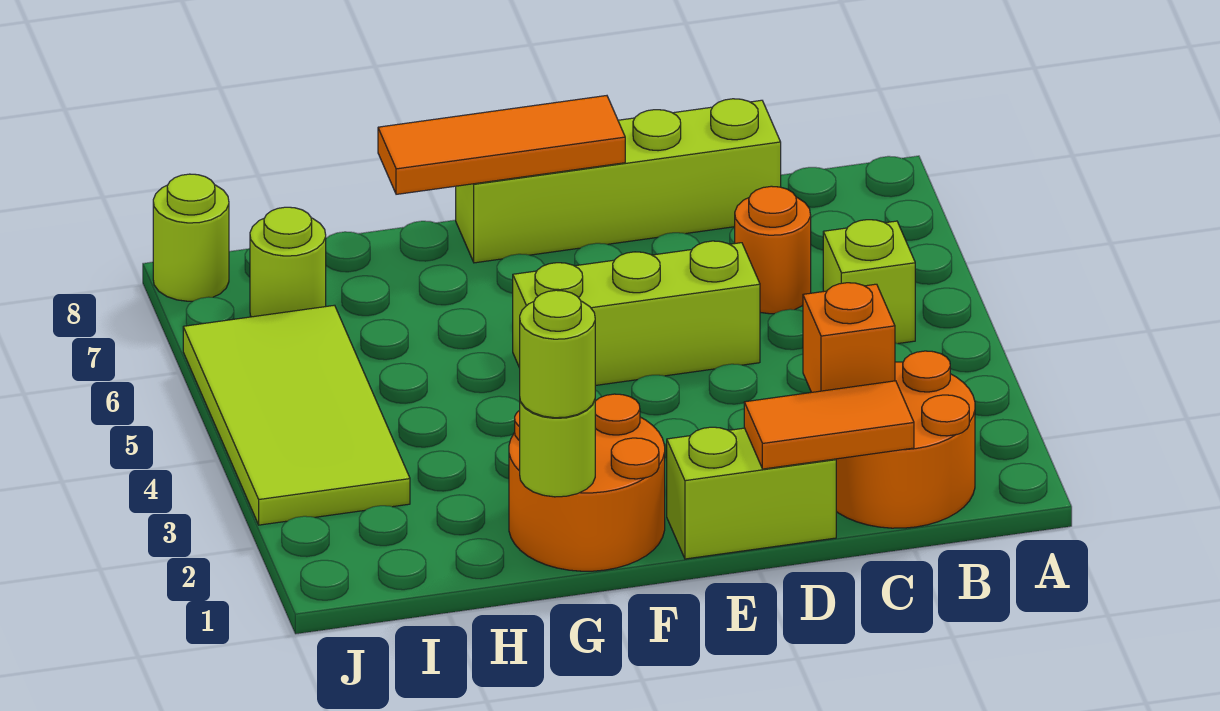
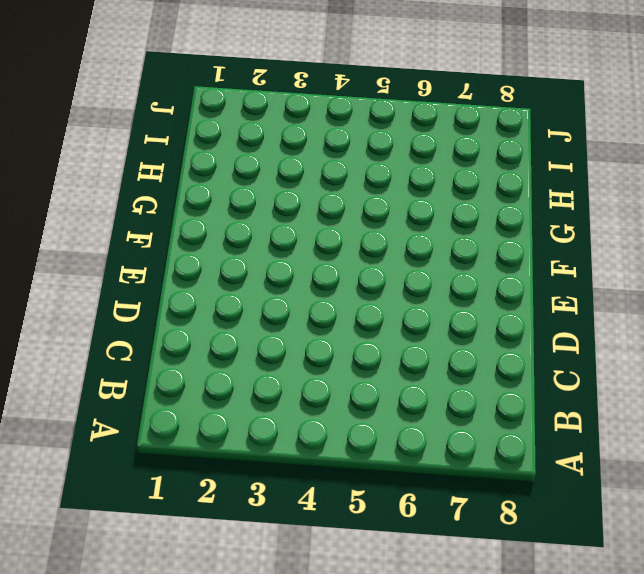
none -> orange 2x2 round brick [836,351,975,528]
none -> lime 1x1 brick [823,220,915,344]
none -> orange 1x1 round brick [735,186,811,314]

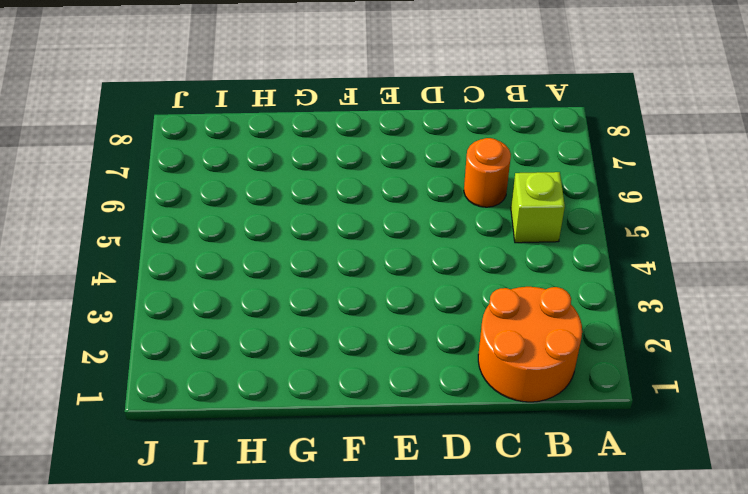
none -> lime 1x4 brick [456,99,781,263]
none -> lime 1x2 brick [667,427,836,559]
none -> lime 1x3 brick [513,241,760,386]

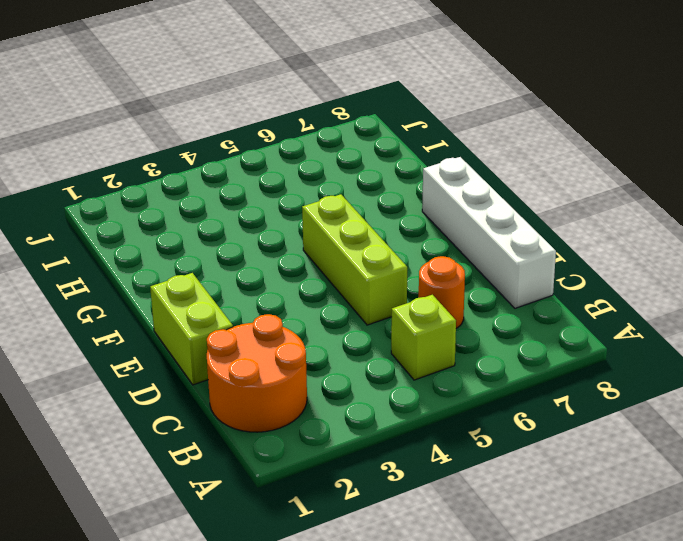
white 1x4 brick [422,157,556,308] -> lime 1x4 brick [456,99,781,263]
none -> orange 2x2 round brick [509,394,665,571]
none -> lime 2x4 tile [183,305,410,525]
none -> lime 1x1 round brick [250,207,326,317]

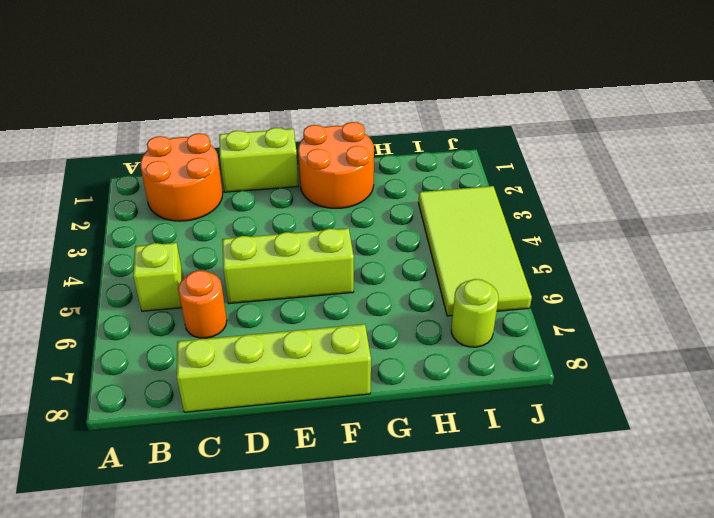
none -> lime 1x1 round brick [153,174,229,301]
none -> orange 1x2 tile [744,381,914,469]
none -> orange 1x1 brick [803,283,895,392]

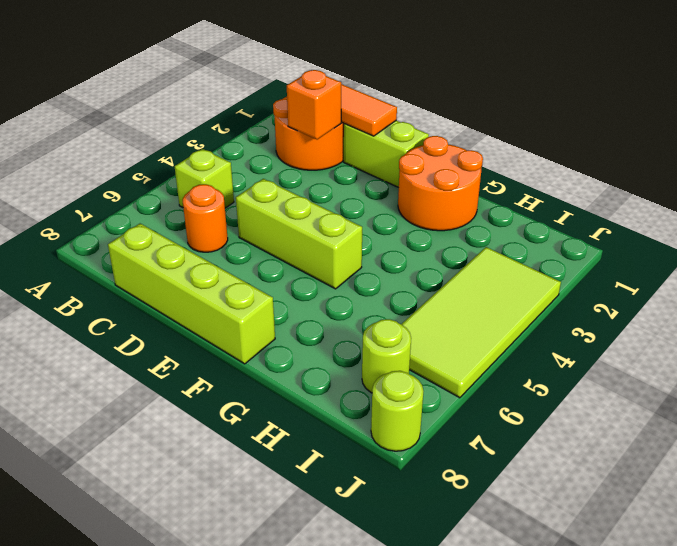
none -> orange 1x3 tile [378,96,625,194]
none -> lime 1x1 round brick [520,400,595,497]
none -> lime 1x1 round brick [520,290,595,418]

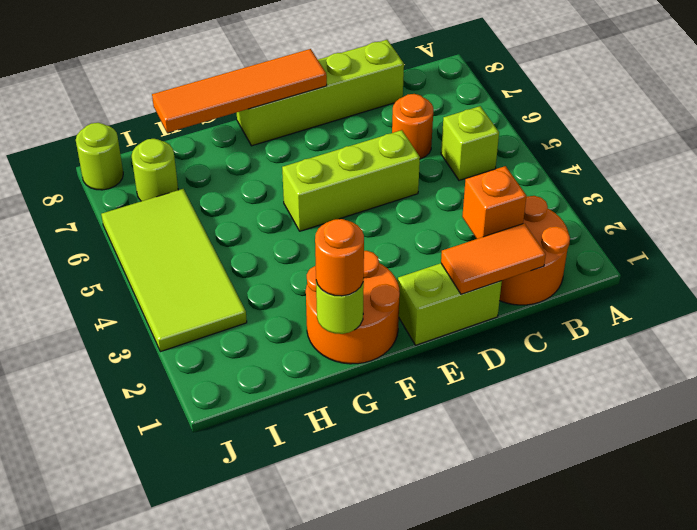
orange 1x4 tile [152,49,327,133] -> orange 1x3 tile [378,96,625,194]
orange 1x1 round brick [315,219,364,296] -> lime 1x1 round brick [520,290,595,418]

